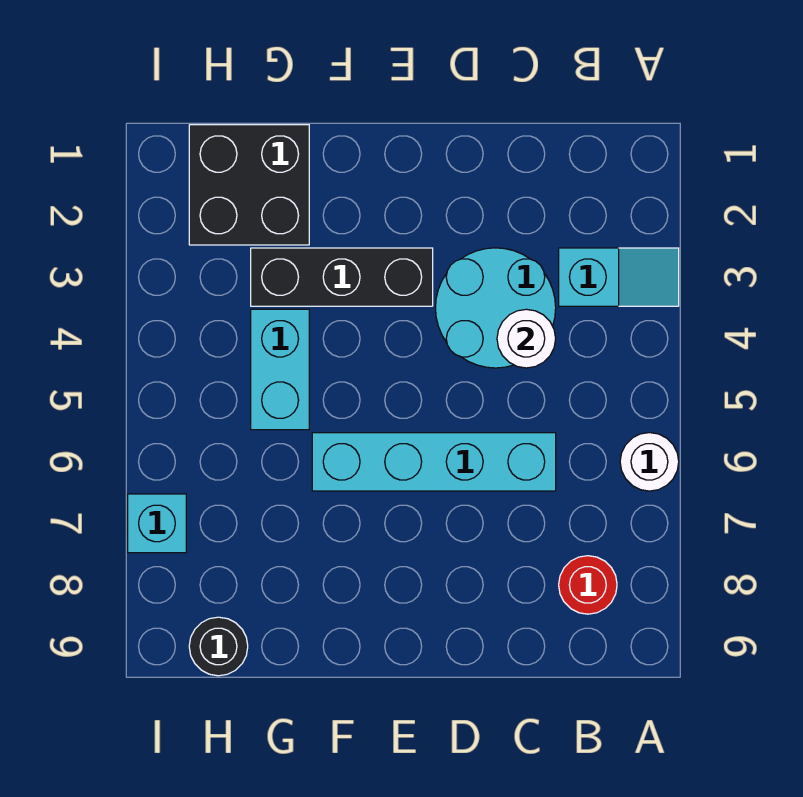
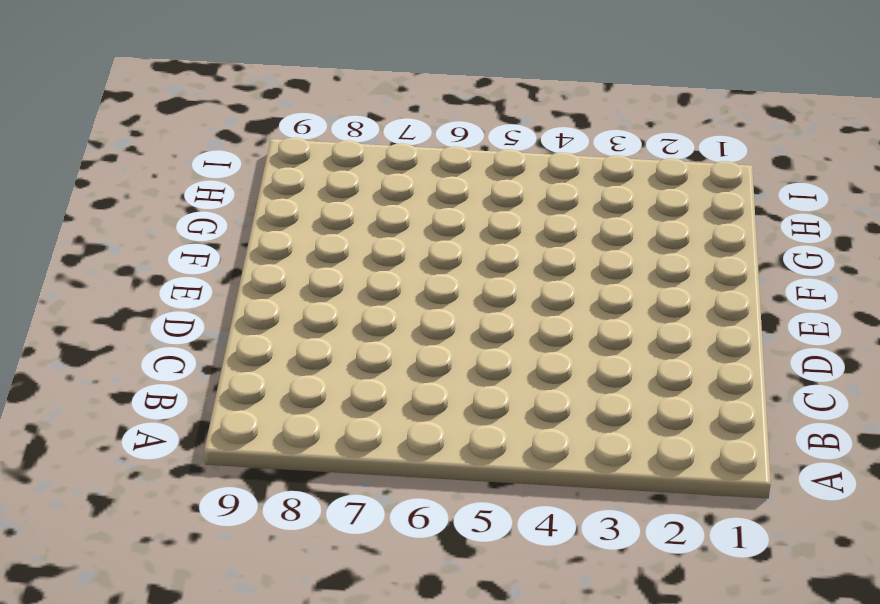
none -> cyan 1x2 slope [559,248,679,306]
none -> white 1x1 round brick [620,433,679,491]

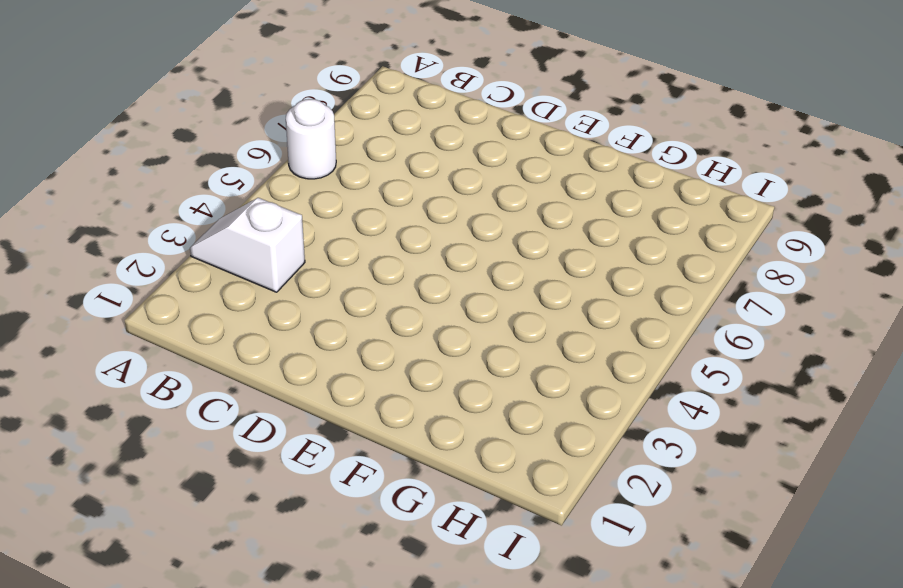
white 1x2 slope [190,198,305,292] -> cyan 1x2 slope [559,248,679,306]
none -> red 1x1 round brick [559,556,617,614]
none -> cyan 2x2 round brick [435,248,556,368]

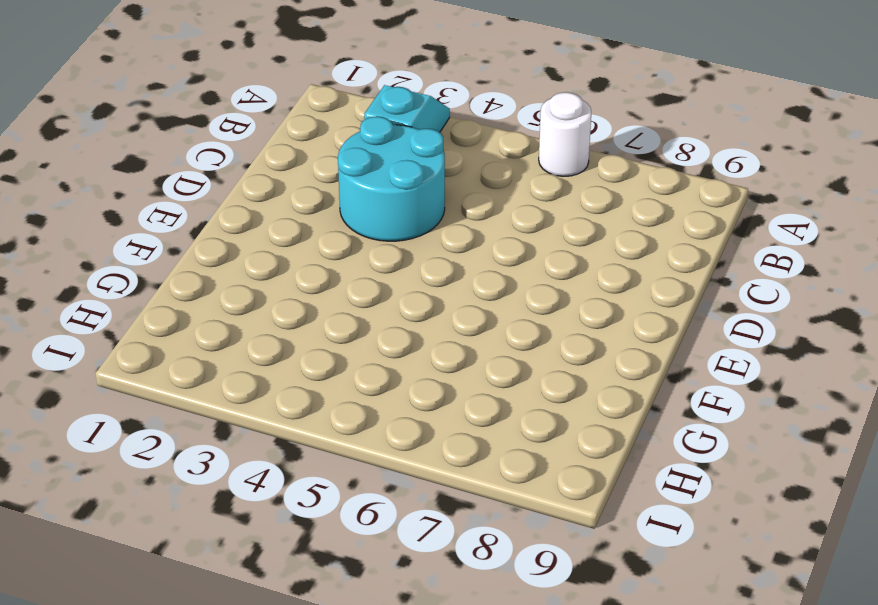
none -> red 1x1 round brick [559,556,617,614]
none -> cyan 1x4 brick [312,433,556,491]

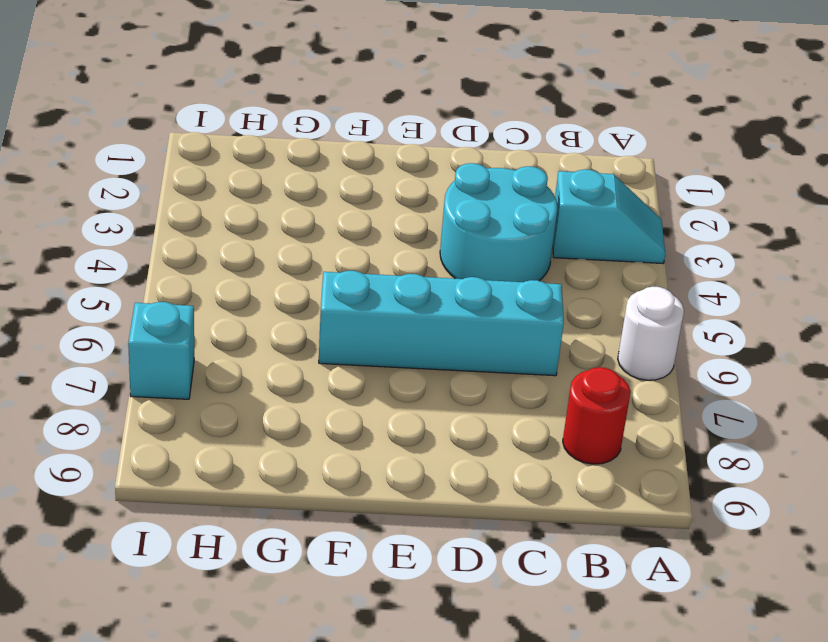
none -> black 1x3 brick [251,248,433,306]
none -> black 2x2 brick [189,125,309,245]

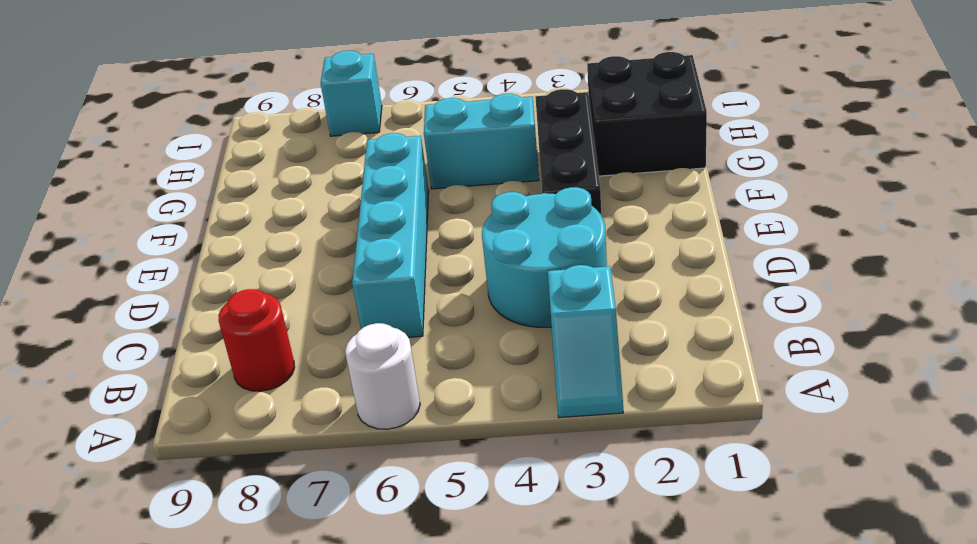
none -> black 1x1 round brick [189,617,248,676]
none -> white 1x1 round brick [497,309,556,368]

